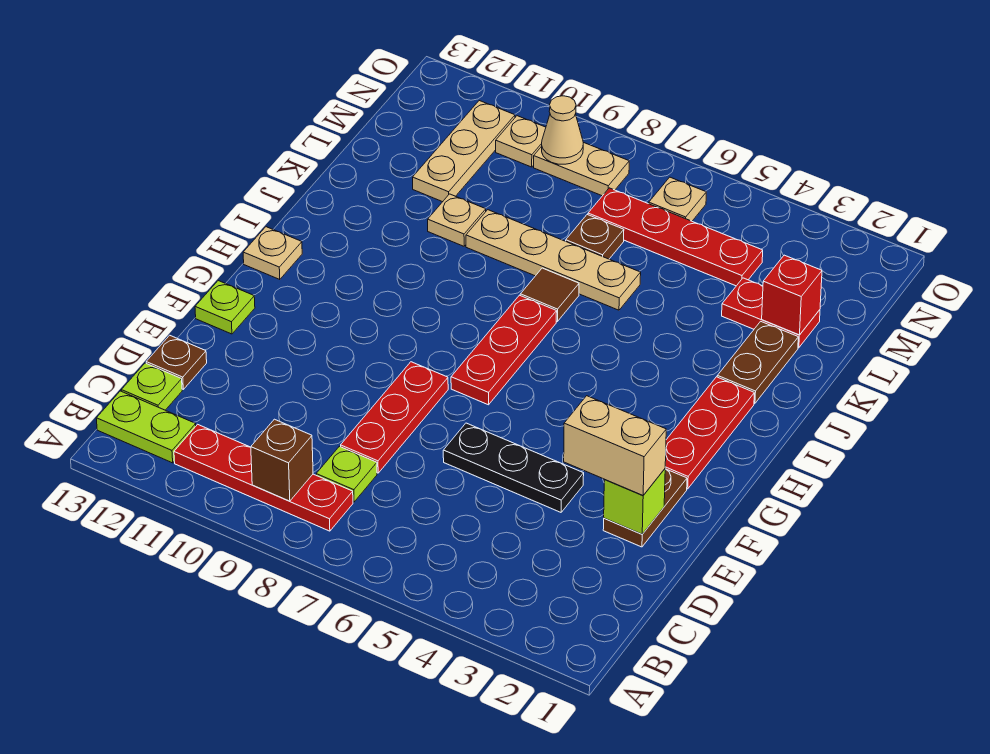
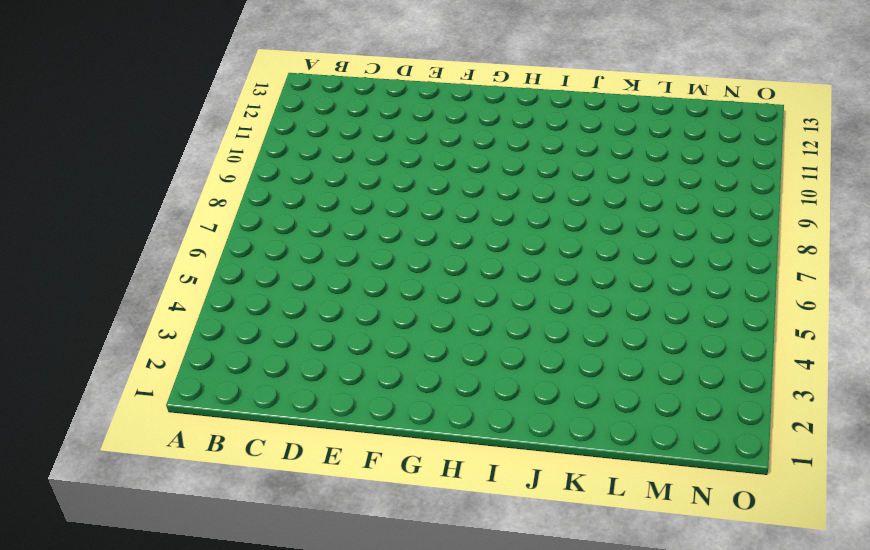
none -> red 1x4 plate [174,424,353,531]
none -> lime 1x2 plate [96,391,196,463]
none -> lime 1x1 plate [316,446,377,502]

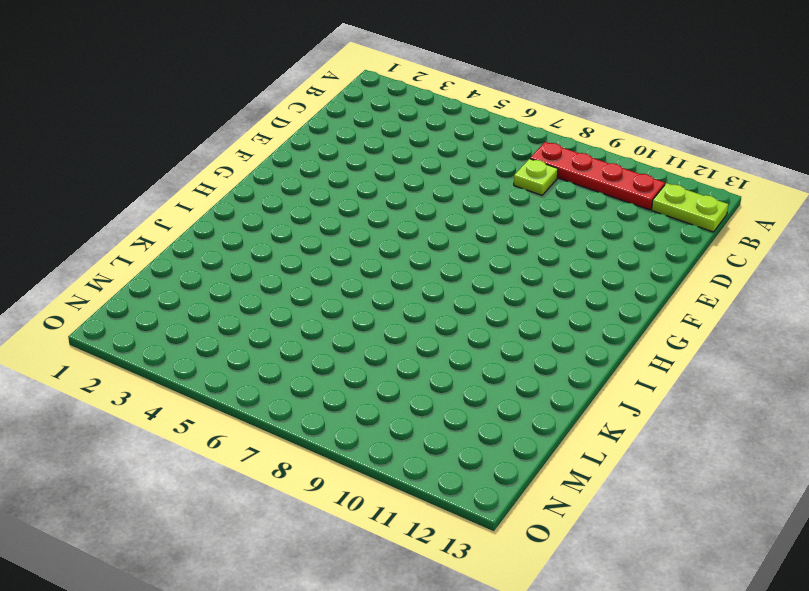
none -> lime 1x1 plate [121,363,182,410]
none -> red 1x3 plate [341,362,448,473]
none -> brown 1x1 plate [146,335,207,389]

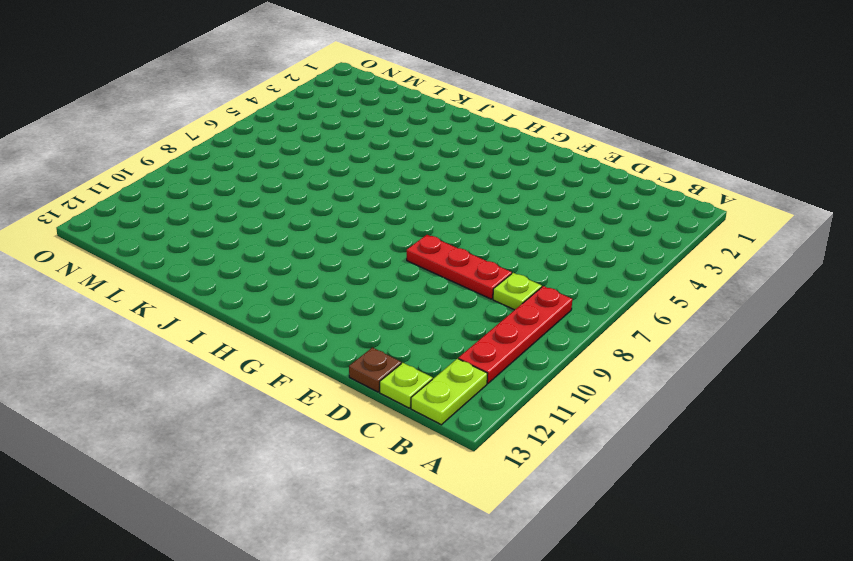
none -> brown 1x2 plate [603,469,687,547]
none -> black 1x3 plate [443,423,584,512]
none -> lime 1x1 plate [195,281,255,334]

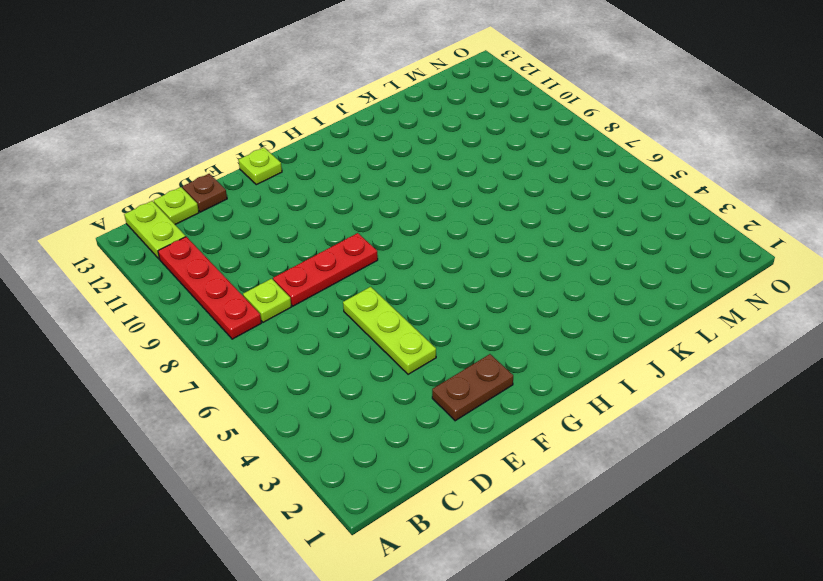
lime 1x3 plate [343,287,436,374] -> black 1x3 plate [443,423,584,512]
none -> red 1x3 plate [665,377,754,489]
none -> red 1x3 plate [451,295,557,405]
none -> tan 1x1 plate [243,227,302,280]

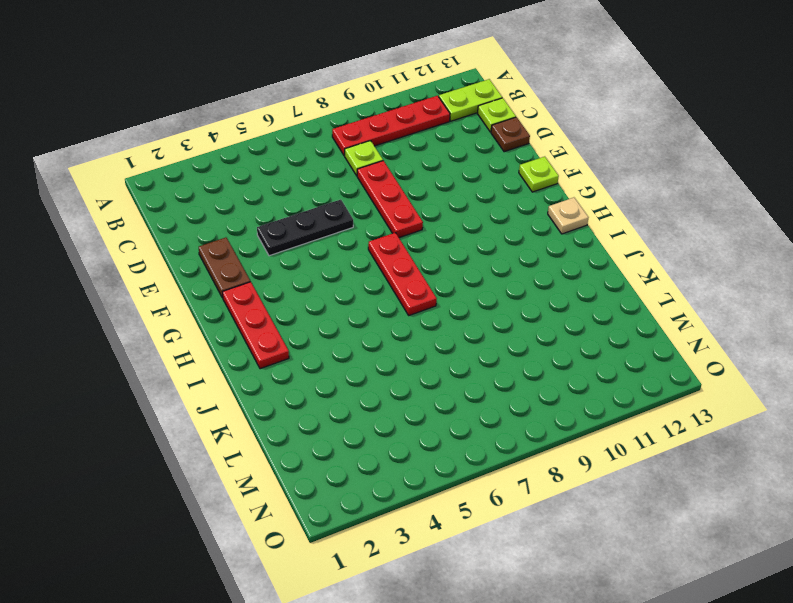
none -> brown 1x2 plate [717,321,798,403]
none -> brown 1x1 tile [520,268,579,321]
none -> tan 1x4 plate [466,210,641,310]

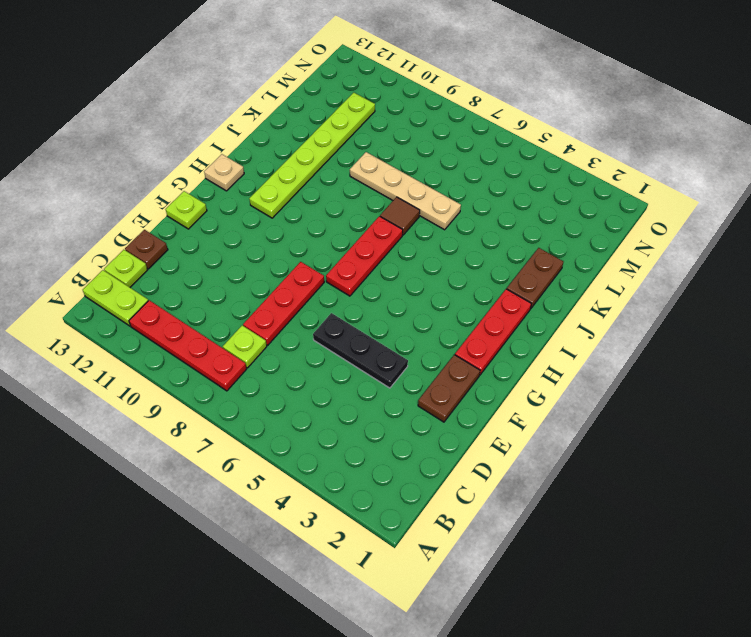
lime 1x6 plate [249,93,375,218] -> tan 1x3 plate [413,101,515,202]
none -> tan 1x1 plate [428,194,486,246]
none -> red 1x2 plate [722,278,820,348]
none -> brown 1x1 plate [566,215,624,259]

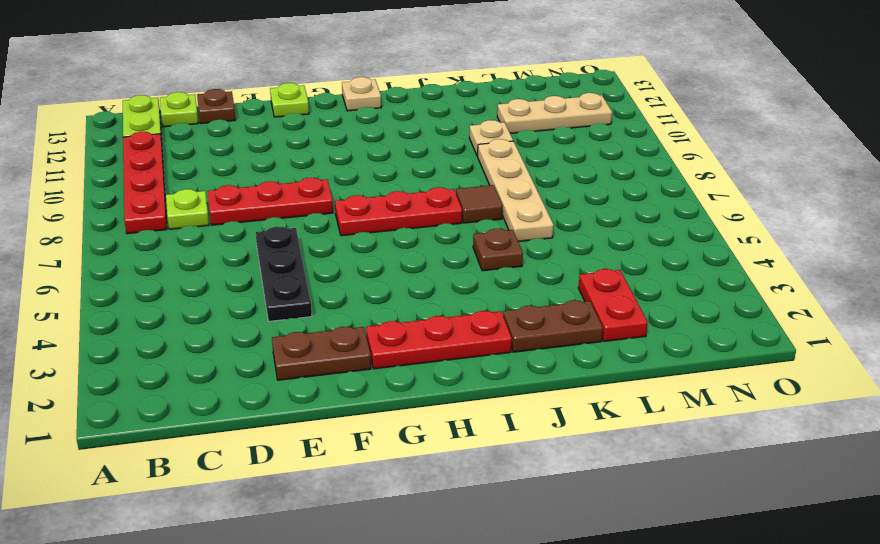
brown 1x1 plate [473,229,523,271] -> brown 1x1 plate moved to [566,215,624,259]
none -> red 1x4 plate [588,188,763,286]
none -> tan 1x1 plate [649,177,706,221]
none -> tan 1x2 plate [534,142,629,196]

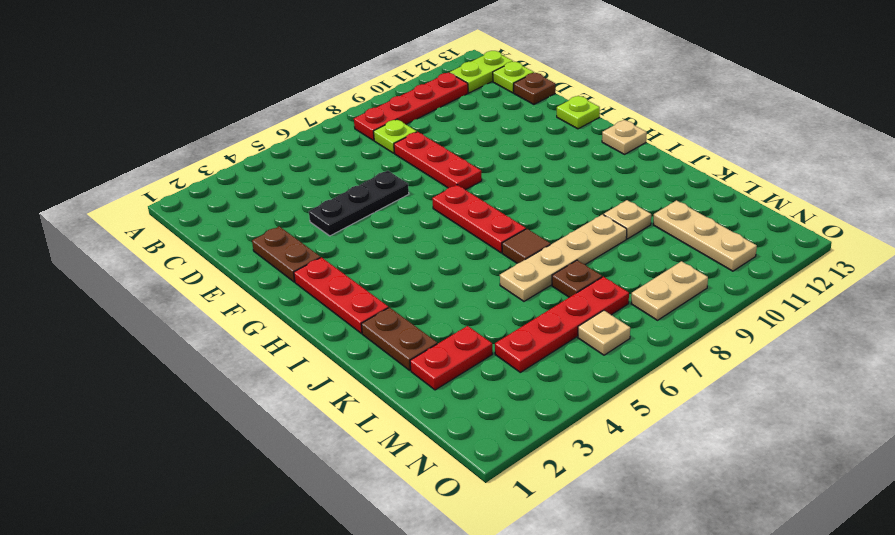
none -> tan 1x1 plate [496,116,546,167]
none -> brown 1x1 brick [251,419,313,501]
none -> lime 1x1 brick [604,469,665,534]

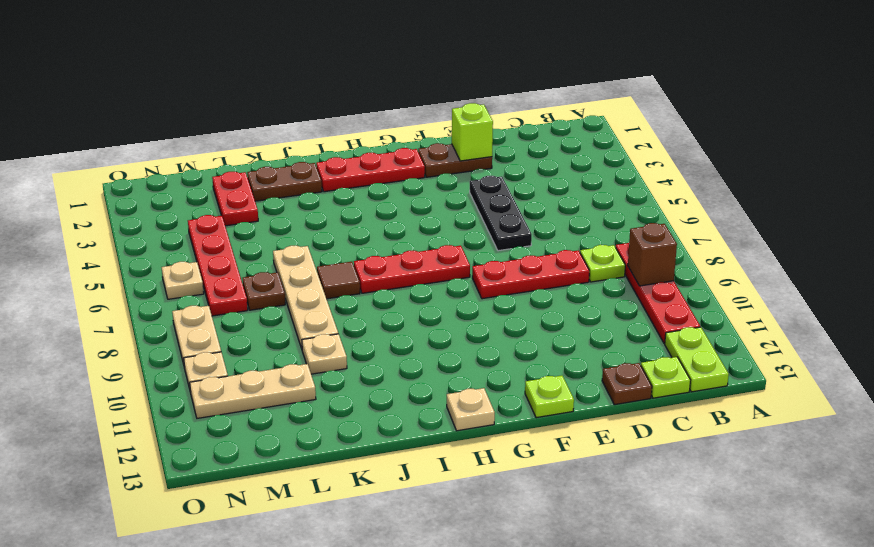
none -> red 1x1 brick [762,255,822,335]
none -> tan 1x1 cone [542,96,583,164]
none -> tan 1x2 brick [564,396,666,495]

